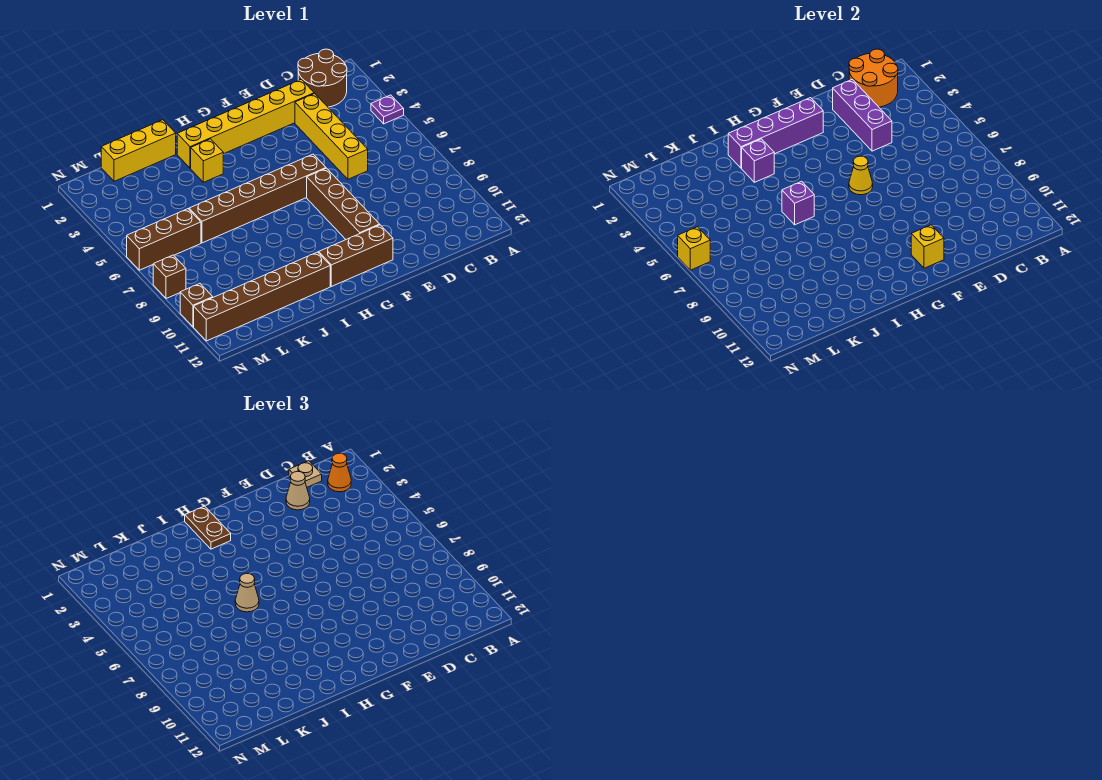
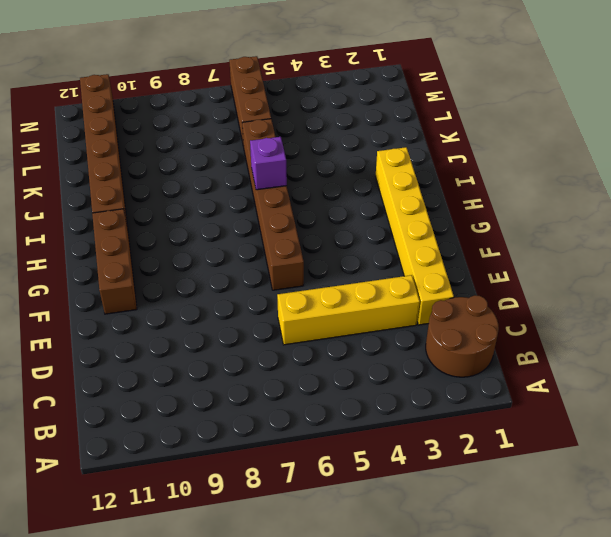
none -> purple 1x1 plate [371,95,404,124]
none -> brown 1x4 brick [307,168,380,239]
none -> yellow 1x1 brick [191,139,223,182]

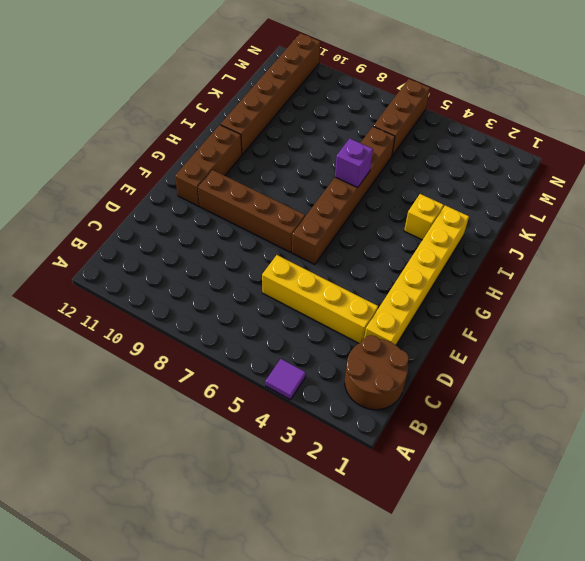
purple 1x1 tile [265,359,306,400] -> purple 1x1 plate [371,95,404,124]
none -> yellow 1x3 brick [101,120,176,181]
none -> brown 1x1 brick [153,255,186,299]
none -> brown 1x1 brick [180,283,213,327]

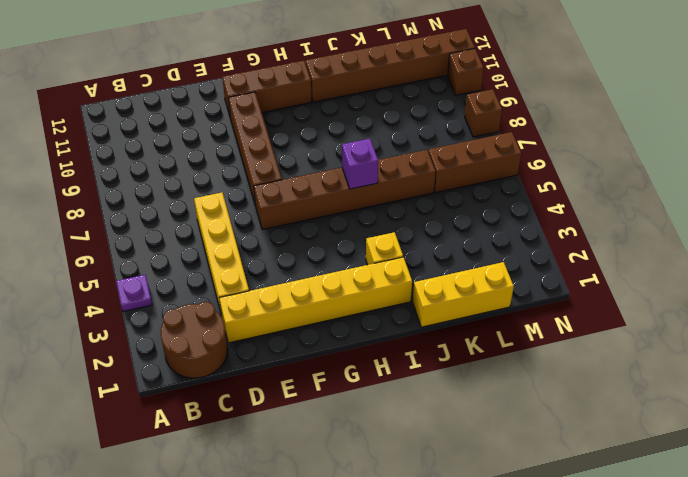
none -> orange 2x2 round brick [849,49,898,107]
none -> purple 1x3 brick [833,79,892,151]
none -> purple 1x4 brick [728,98,823,168]

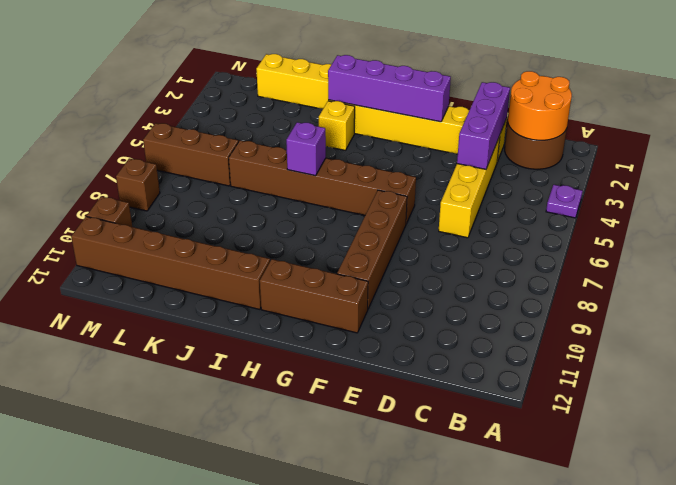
none -> yellow 1x1 cone [849,156,873,195]
none -> yellow 1x1 brick [911,225,944,268]
none -> purple 1x1 brick [742,139,774,182]

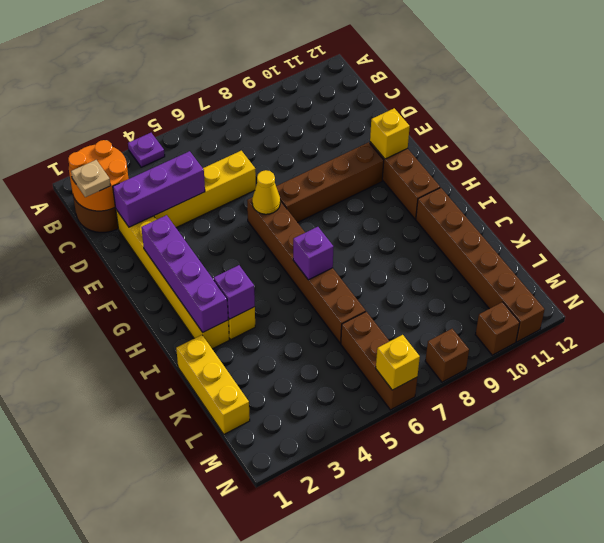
none -> orange 1x1 cone [328,453,351,492]
none -> tan 1x1 cone [286,471,310,510]
none -> brown 1x2 plate [185,506,231,549]

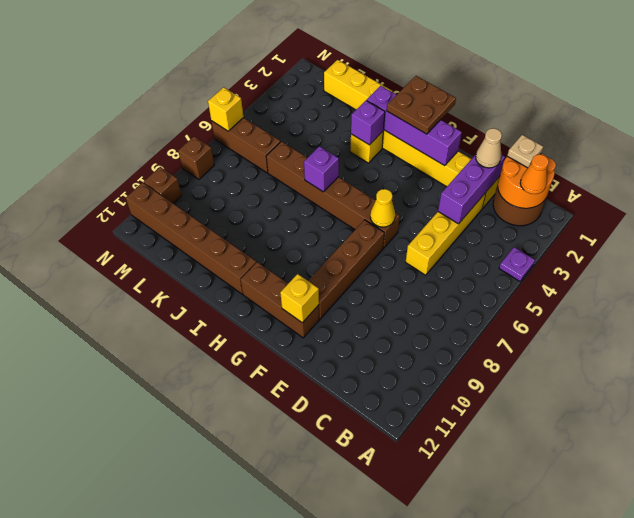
brown 2x2 plate [387,76,456,134] -> brown 1x2 plate [185,506,231,549]
none -> tan 1x1 cone [235,573,259,612]

